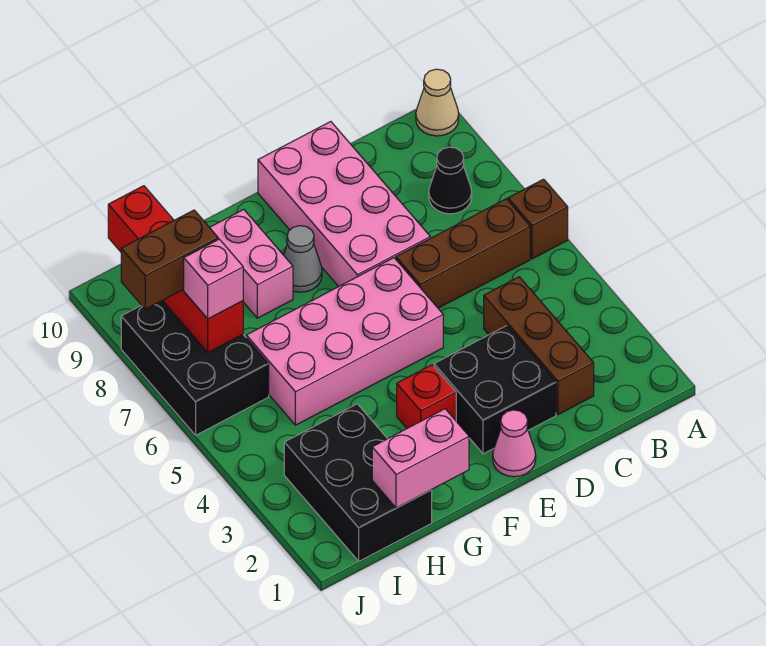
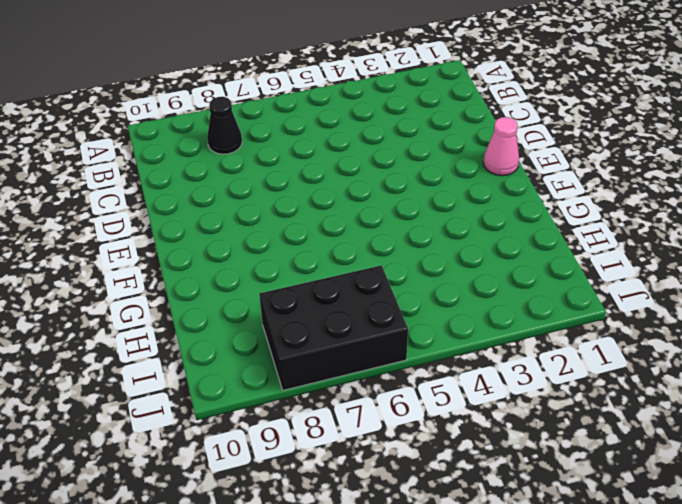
none -> brown 1x1 brick [508,179,568,259]
none -> tan 1x1 cone [416,69,459,136]
none -> brown 1x3 brick [396,199,530,308]

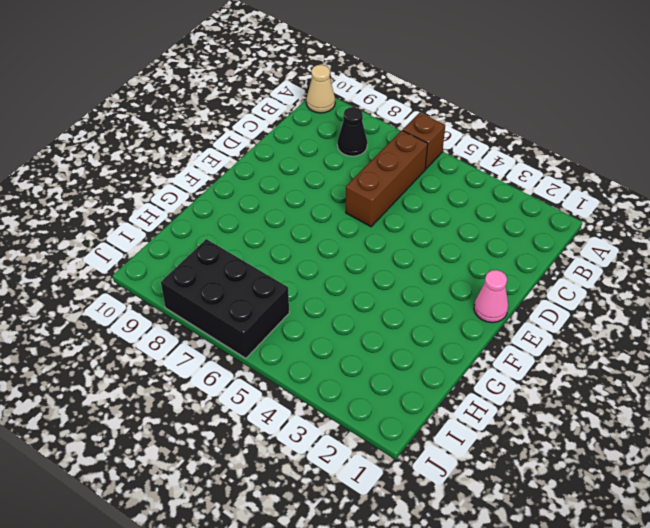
none -> brown 1x3 brick [484,277,594,415]
none -> black 2x2 brick [434,326,556,454]
none -> pink 2x4 brick [258,122,430,287]

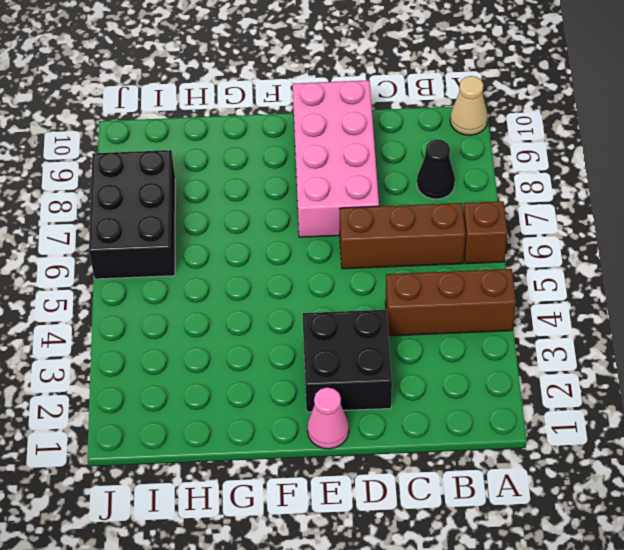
brown 1x3 brick [385,269,516,336] -> brown 1x3 brick turned to [484,277,594,415]
none -> pink 2x4 brick [246,258,443,425]
none -> red 1x1 brick [397,365,456,428]
none -> grey 1x1 cone [284,226,322,292]

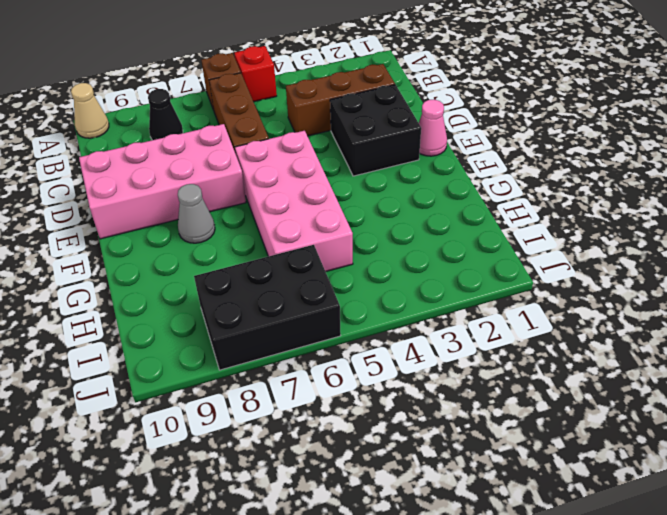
red 1x1 brick [234,46,277,102] -> red 1x1 brick moved to [397,365,456,428]
none -> pink 1x2 brick [209,210,293,318]
none -> black 2x3 brick [284,404,432,561]
none -> pink 1x2 brick [372,409,469,508]

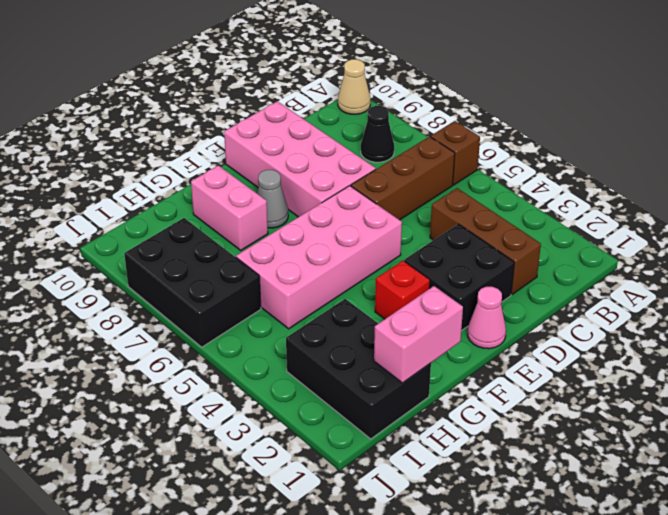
none -> red 1x4 brick [108,186,243,353]
none -> pink 1x1 brick [184,239,243,319]
none -> brown 1x2 brick [121,210,218,309]

